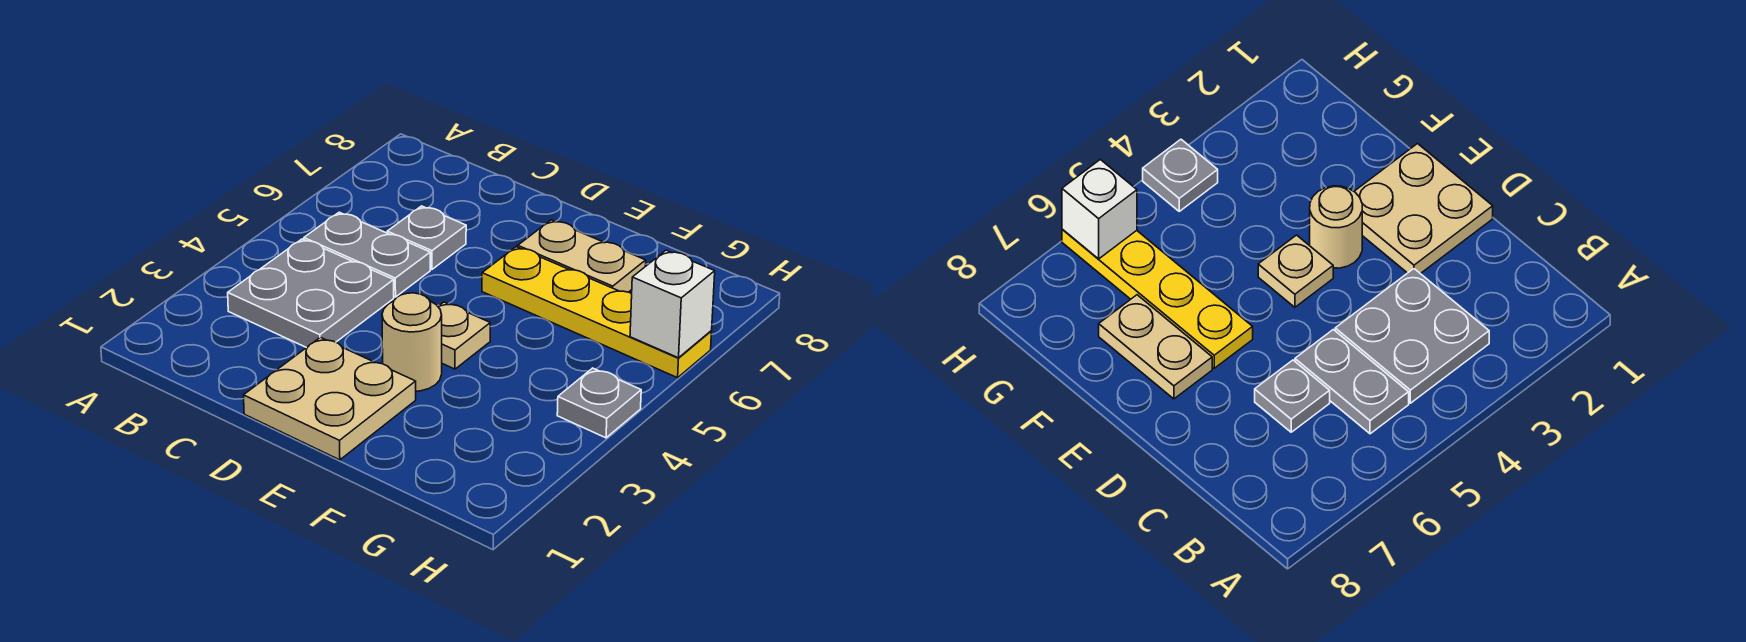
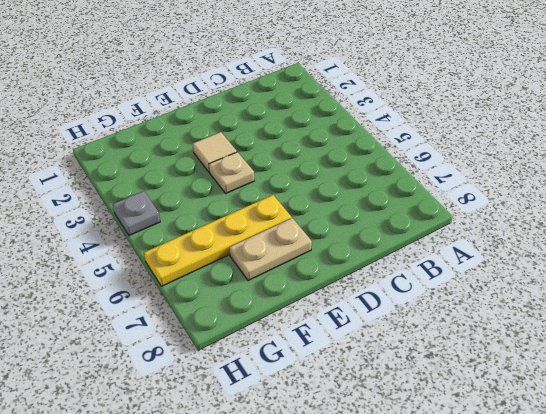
tan 1x1 tile [193,132,237,172] -> tan 1x1 round brick [382,293,442,391]
none -> grey 2x2 plate [228,239,394,348]
none -> grey 1x2 plate [304,212,430,297]

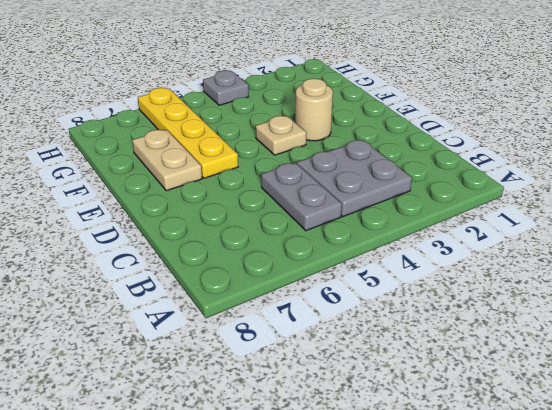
none -> grey 1x1 plate [387,206,466,269]
none -> tan 2x2 plate [244,337,416,460]

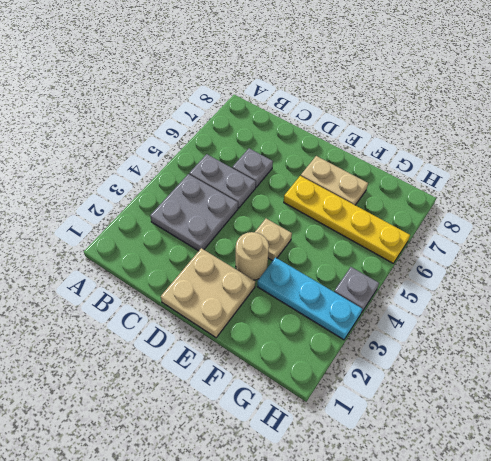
cyan 1x3 plate [257,258,362,340] -> none
none -> white 1x1 brick [630,250,715,358]

